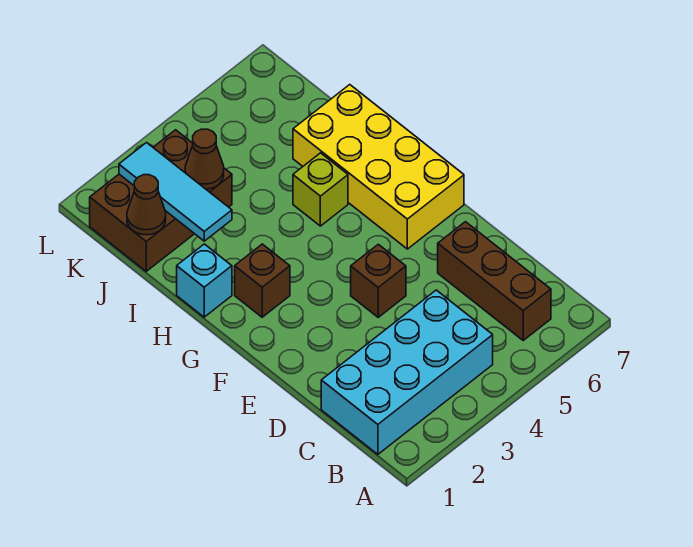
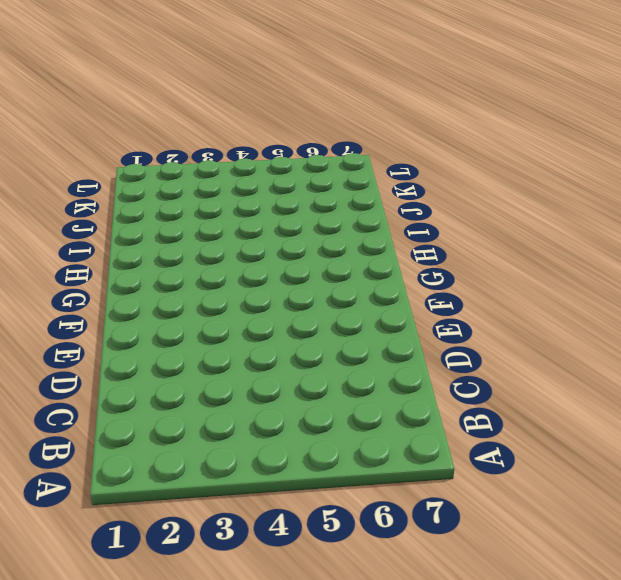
none -> cyan 2x4 brick [321,290,493,454]
none -> brown 1x3 brick [438,222,551,340]

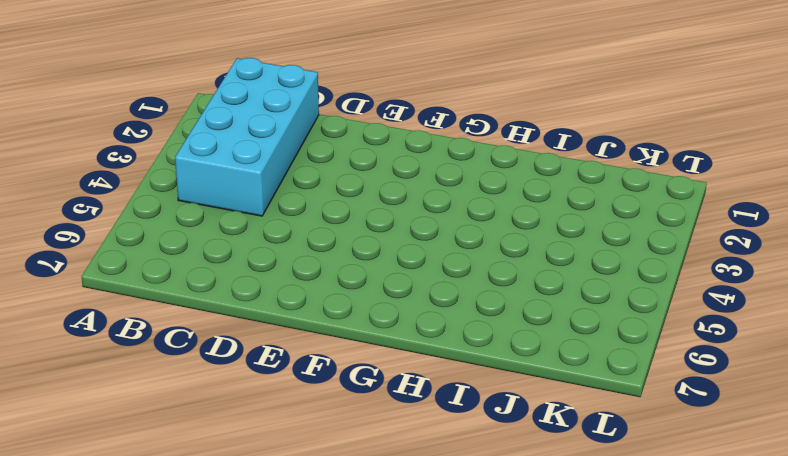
none -> brown 1x3 brick [438,222,551,340]
none -> brown 1x1 brick [351,244,406,317]

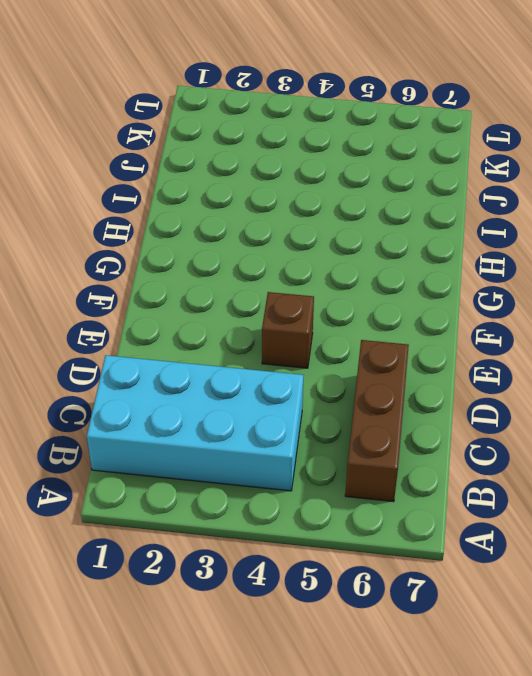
none -> yellow 2x4 brick [293,85,464,249]
none -> brown 1x1 brick [235,244,290,317]

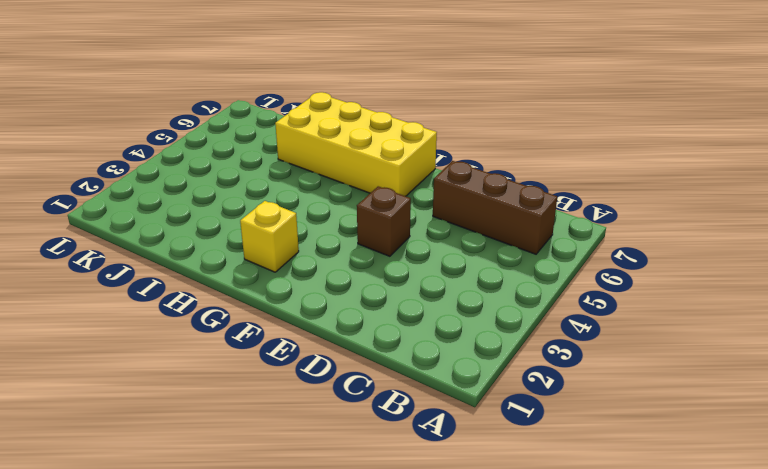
yellow 1x1 brick [240,201,299,272] -> brown 1x1 brick [235,244,290,317]
none -> cyan 2x4 brick [321,290,493,454]
none -> cyan 1x1 brick [177,244,232,317]

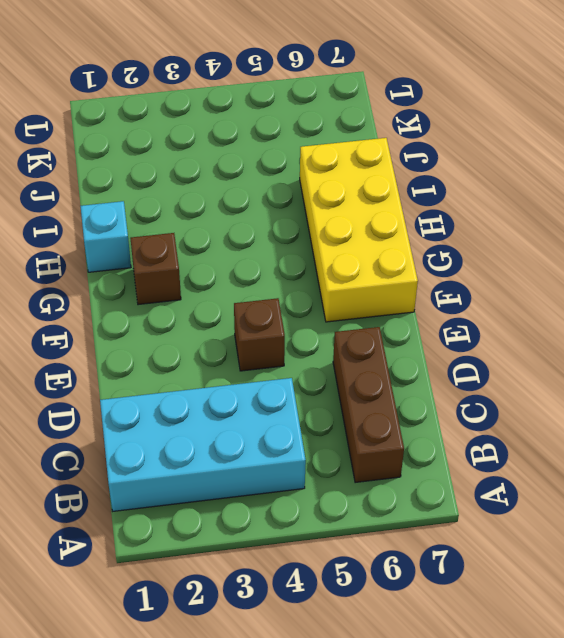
none -> lime 1x1 brick [293,153,348,226]
none -> brown 2x3 brick [90,130,232,271]

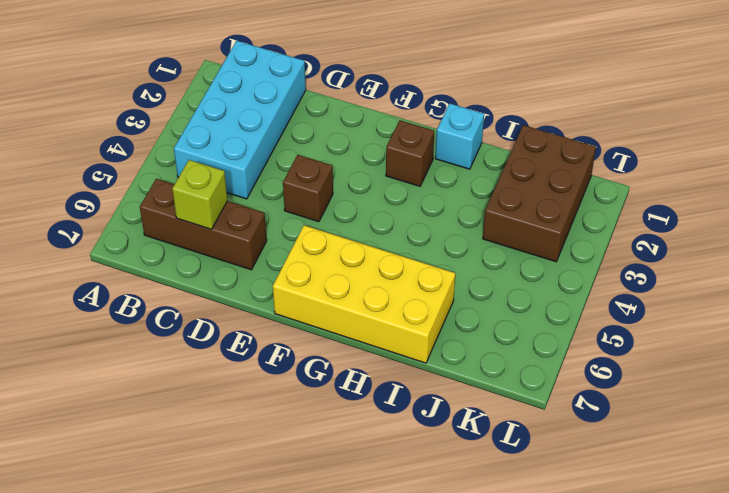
lime 1x1 brick [172,160,227,229] -> lime 1x1 brick moved to [293,153,348,226]
none -> cyan 1x3 tile [119,143,232,241]
none -> brown 1x1 cone [127,175,166,235]

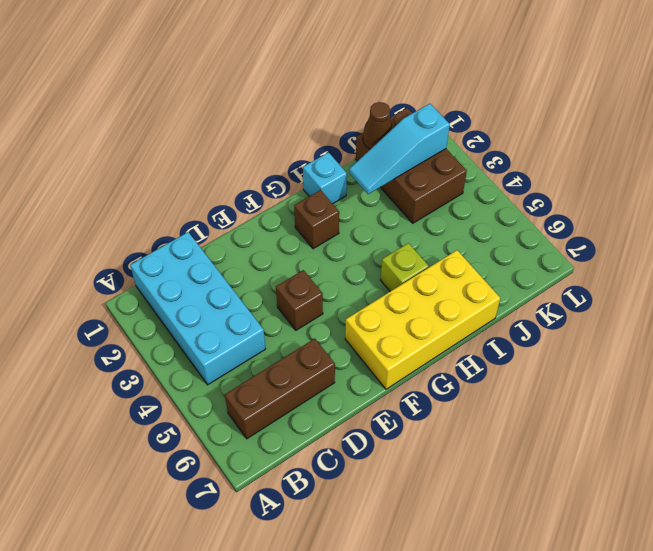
cyan 1x3 slope [349,104,450,194] -> cyan 1x3 tile [119,143,232,241]
none -> brown 1x1 cone [185,129,224,189]

